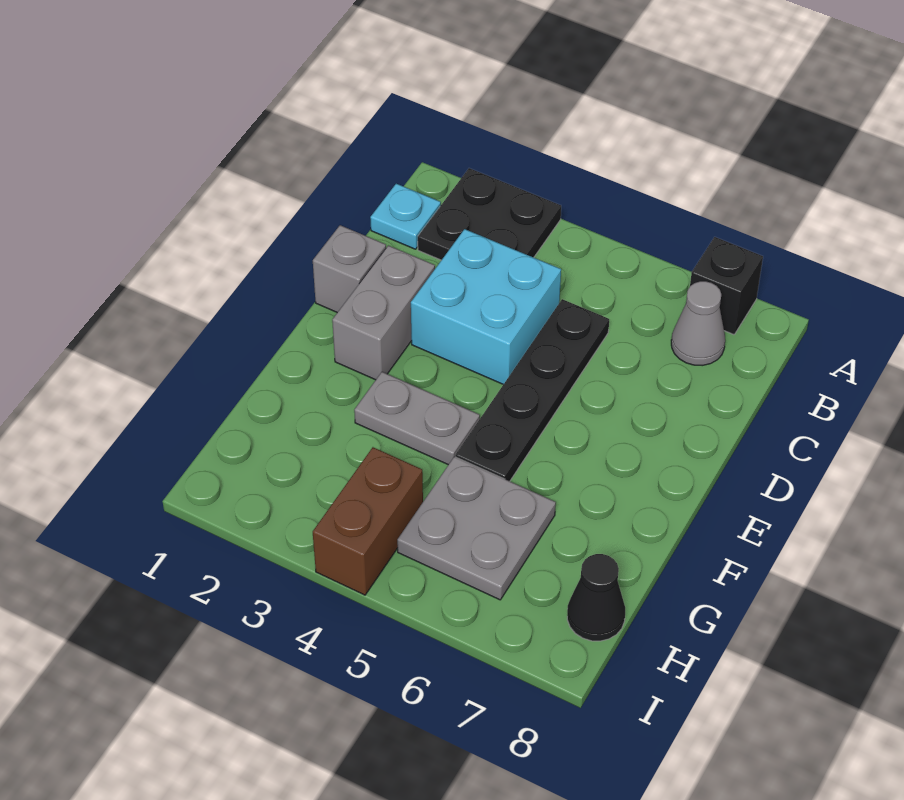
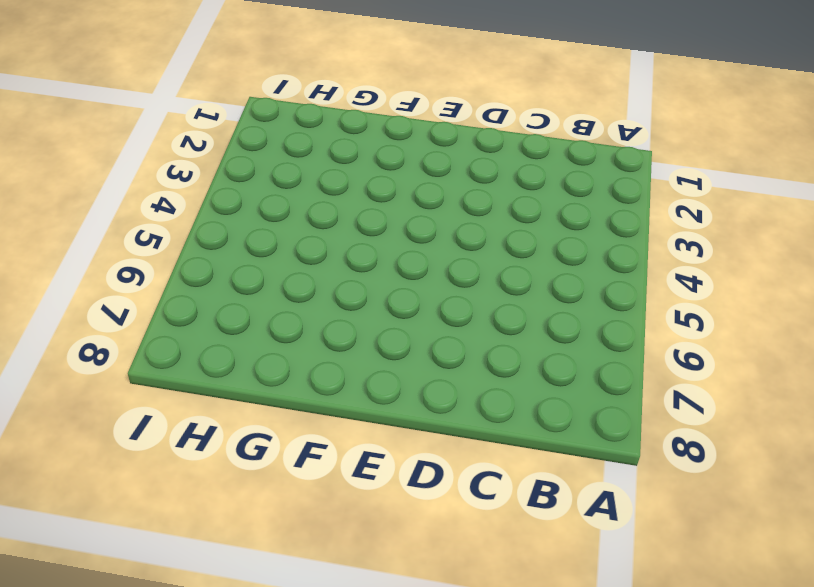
none -> black 2x2 plate [418,168,561,260]
none -> black 1x1 brick [690,237,763,335]
none -> cyan 1x1 plate [370,184,441,249]

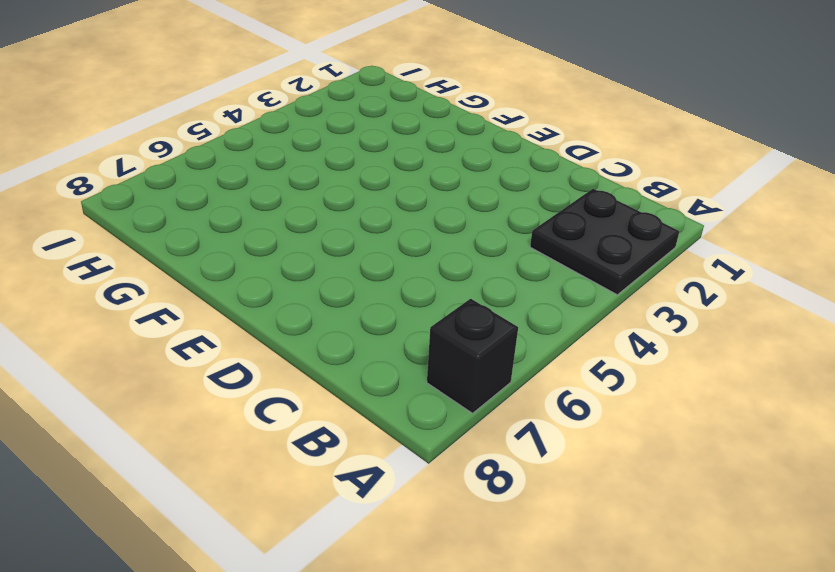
none -> cyan 1x1 plate [370,184,441,249]
none -> grey 1x1 cone [671,281,725,366]
none -> cyan 2x2 brick [411,229,561,384]

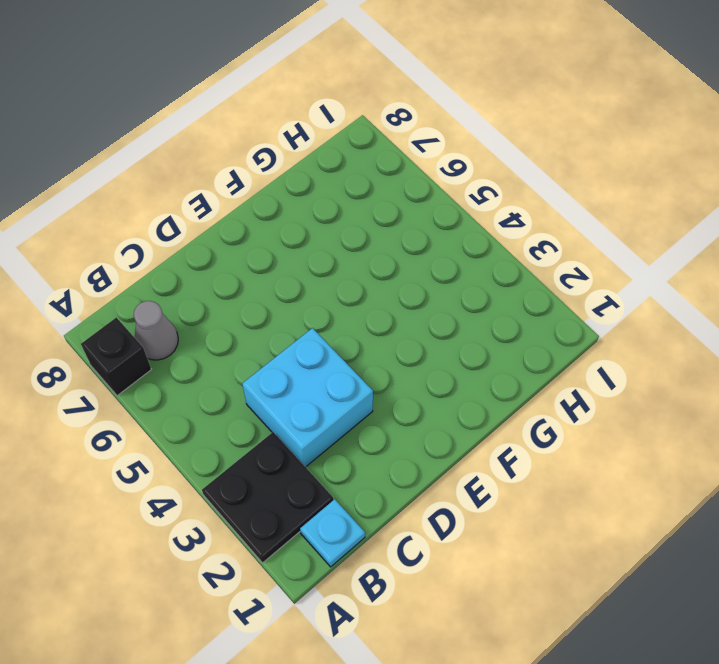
none -> black 1x4 plate [455,299,609,481]
none -> grey 1x1 brick [313,225,386,312]
none -> grey 1x2 brick [332,245,435,380]

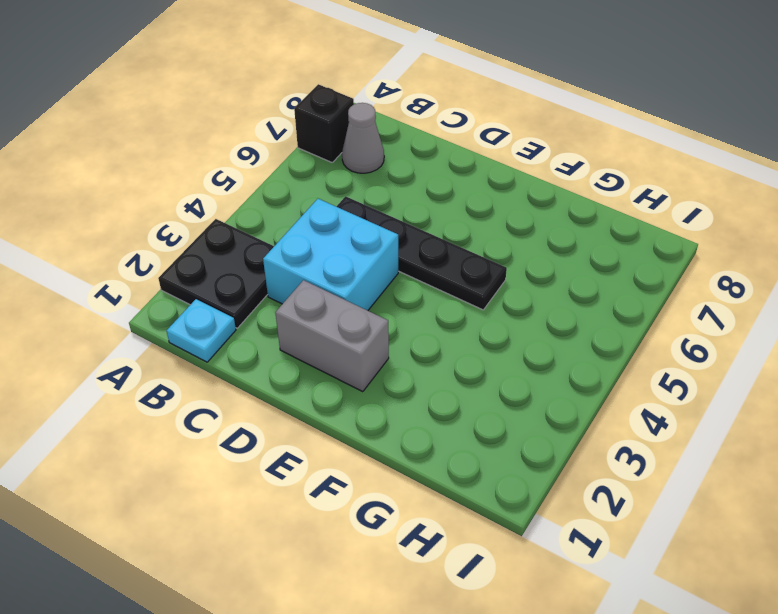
none -> grey 1x1 brick [313,225,386,312]
none -> grey 1x2 plate [354,372,480,465]
none -> grey 2x2 plate [397,457,556,600]

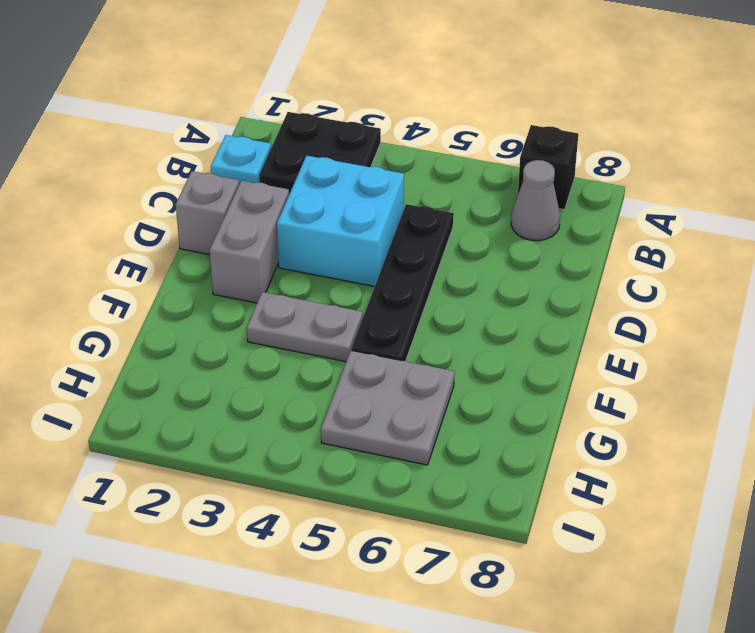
none -> brown 1x2 brick [313,447,423,595]
none -> black 1x1 cone [567,554,625,641]

